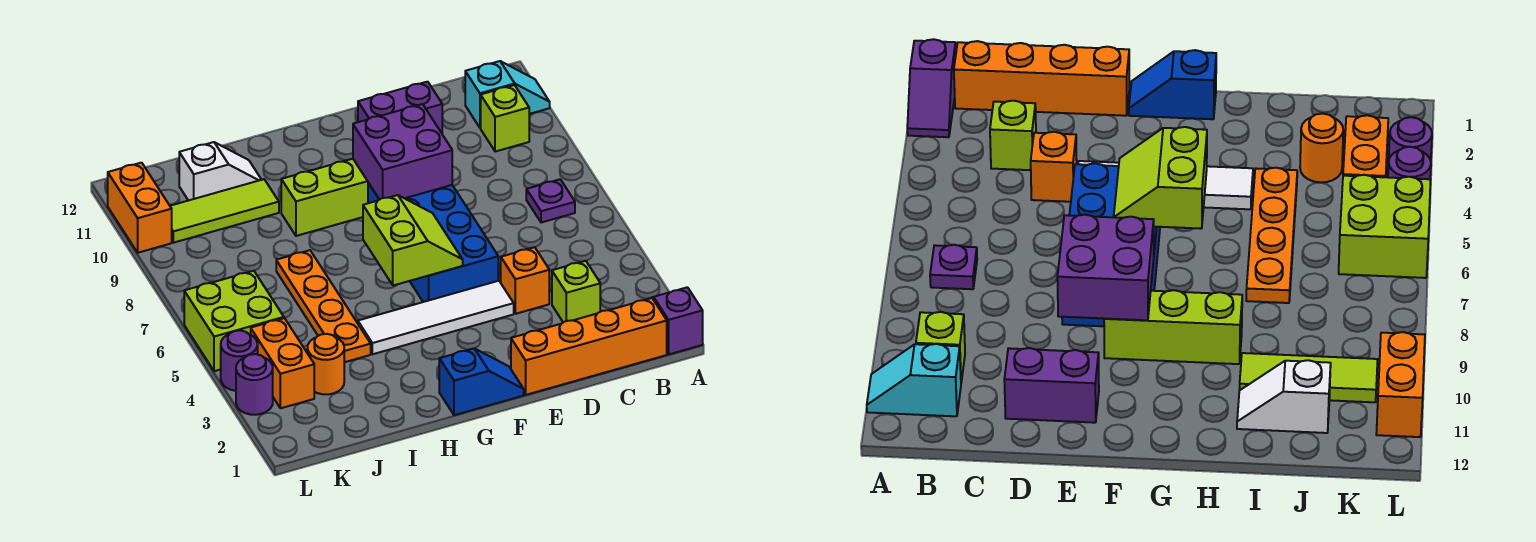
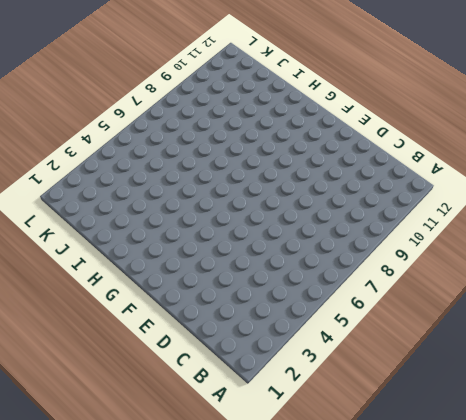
none -> purple 1x2 slope [649,287,703,354]
none -> cyan 1x2 slope [465,61,550,128]
none -> orange 1x4 brick [511,298,667,395]

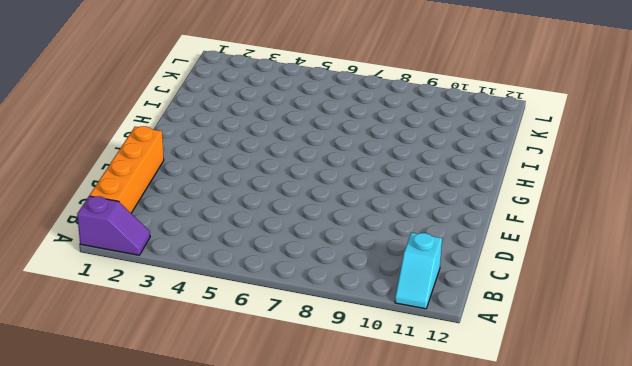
none -> purple 1x1 plate [526,179,575,223]
none -> lime 1x1 brick [481,85,529,152]
none -> lime 1x1 brick [552,261,600,322]

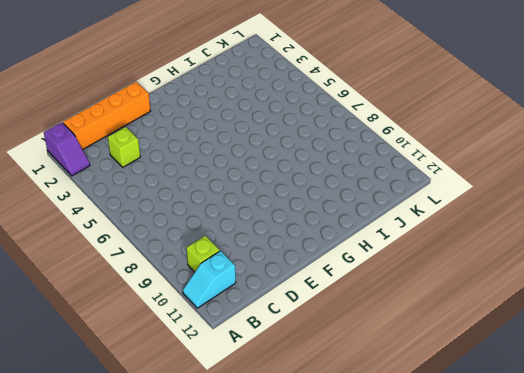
none -> purple 1x1 plate [526,179,575,223]
none -> orange 1x1 brick [501,247,549,314]
none -> purple 1x2 brick [358,82,442,133]

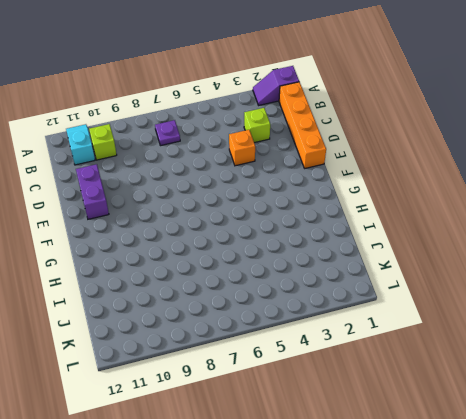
none -> white 1x4 tile [358,281,514,354]
none -> blue 2x4 brick [368,183,498,302]
none -> blue 1x2 slope [439,348,524,415]

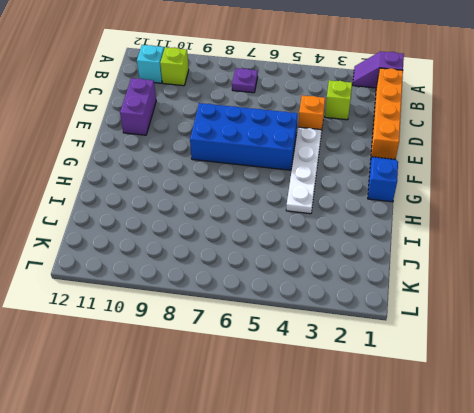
white 1x4 plate [286,127,322,214] -> white 1x4 tile [358,281,514,354]
none -> lime 1x3 brick [281,159,368,236]
none -> orange 1x4 plate [276,250,371,362]
none -> lime 1x3 tile [170,179,279,243]

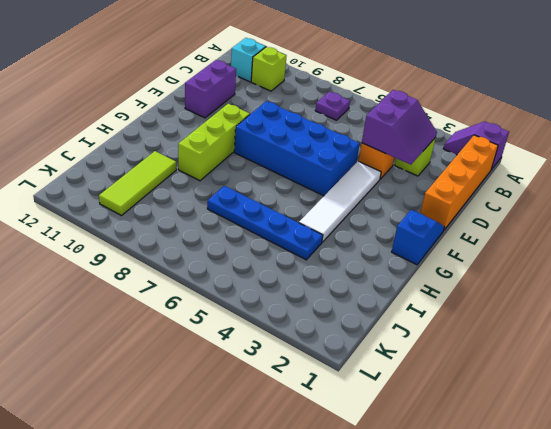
purple 2x2 slope [362,90,437,165] -> none
blue 1x4 plate [207,186,323,260] -> orange 1x4 plate [276,250,371,362]
none -> white 1x2 slope [179,142,261,201]
none -> orange 1x1 round brick [307,334,344,394]
none -> orange 1x2 brick [251,318,314,408]

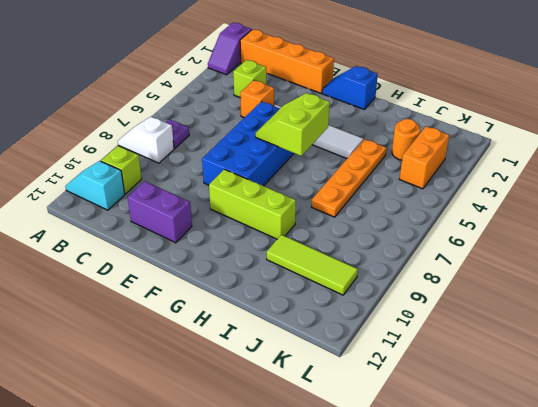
white 1x2 slope [118,117,174,163] -> white 1x2 slope moved to [179,142,261,201]
none -> lime 2x2 brick [184,271,284,371]
none -> purple 1x1 round brick [236,354,273,415]
none -> purple 1x1 round brick [221,330,258,391]

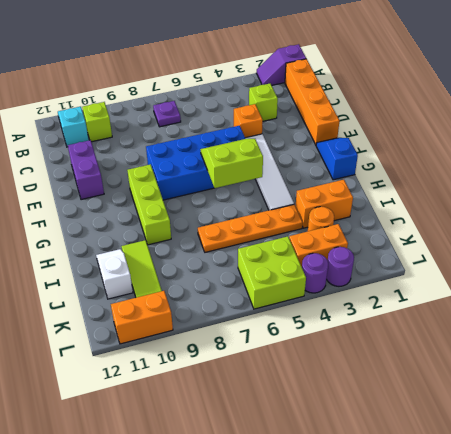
orange 1x2 brick [296,180,353,228] -> none
none -> purple 2x2 brick [353,104,452,200]

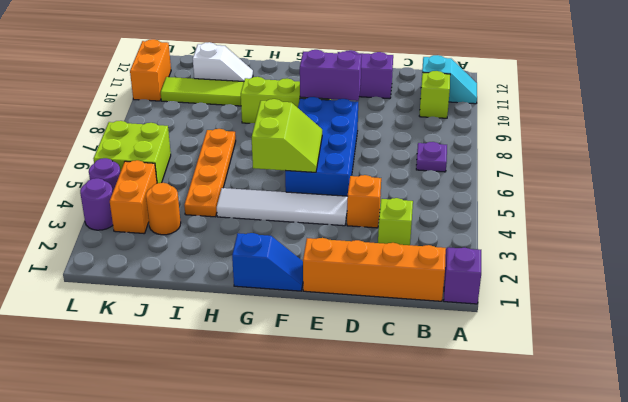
purple 1x2 brick [300,50,362,101] -> purple 2x2 brick [353,104,452,200]

